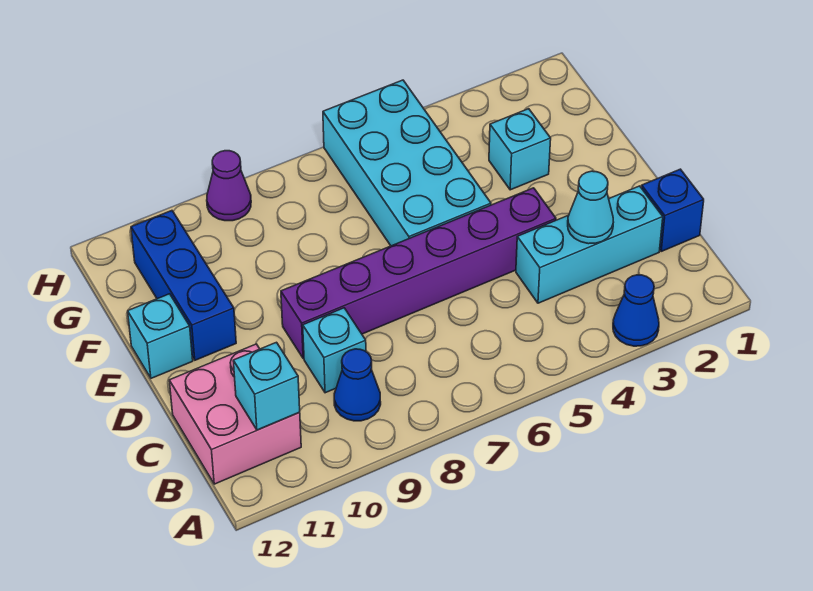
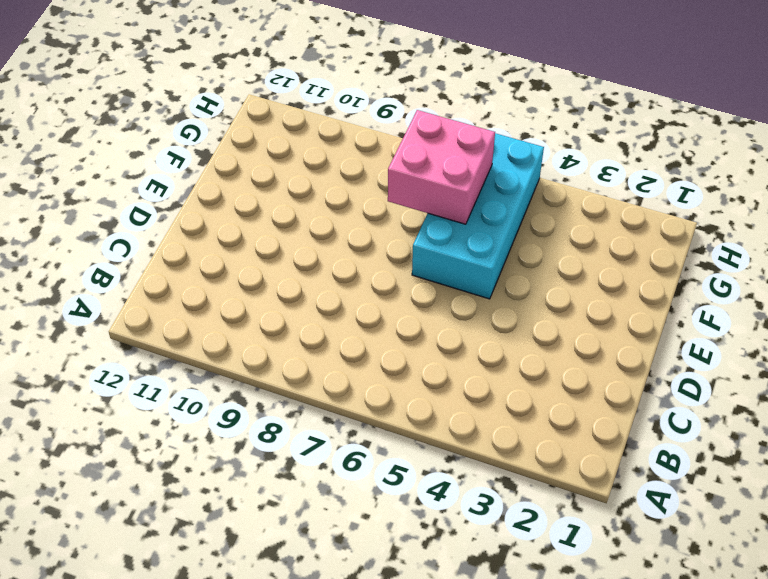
pink 2x2 brick [388,110,495,224] -> pink 2x2 brick moved to [169,344,301,484]
none -> blue 1x1 cone [613,275,659,346]
none -> blue 1x1 cone [334,349,381,421]
none -> blue 1x1 brick [642,169,704,251]

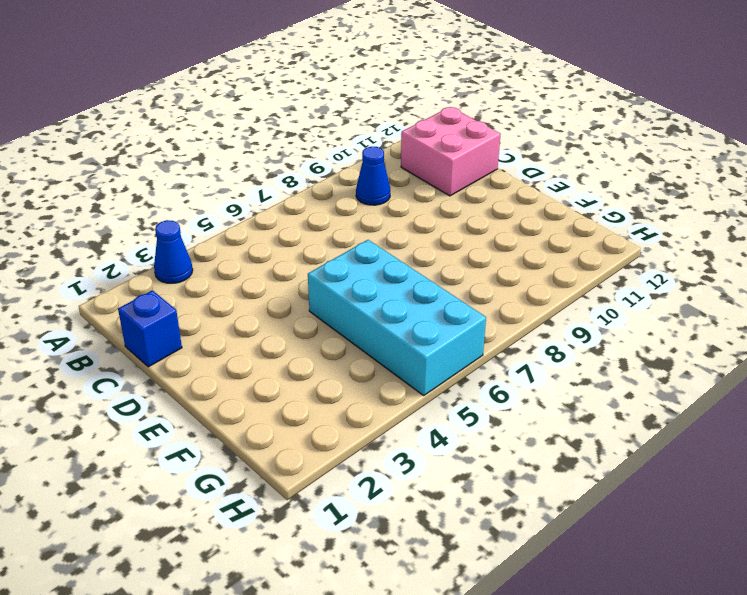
none -> cyan 1x3 brick [516,186,663,303]
none -> cyan 1x1 brick [303,308,366,393]
none -> purple 1x6 brick [281,188,556,359]

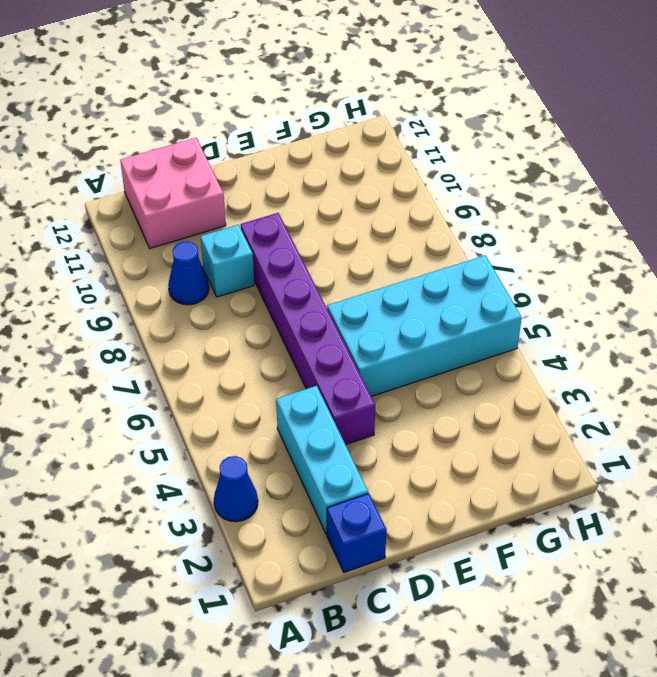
none -> blue 1x3 brick [131,211,236,360]
none -> cyan 1x1 brick [128,294,193,378]
none -> cyan 1x1 brick [489,109,551,190]

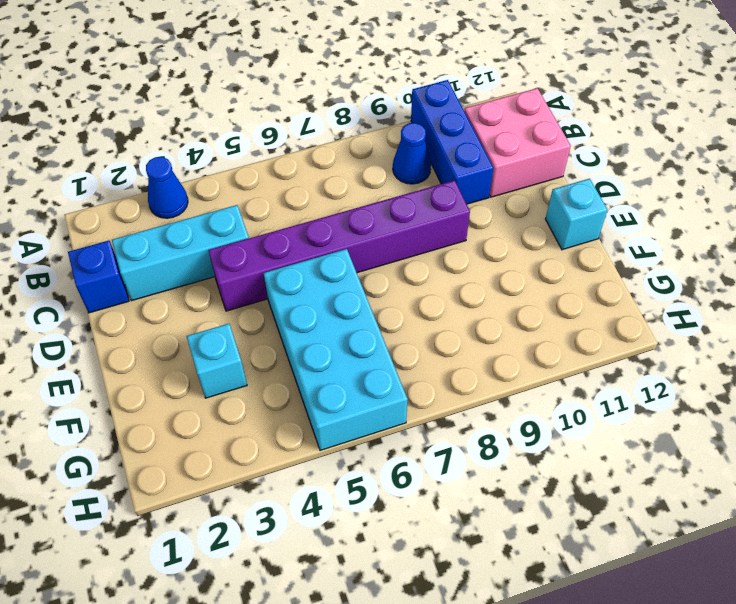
blue 1x3 brick [411,80,493,204] -> blue 1x3 brick moved to [131,211,236,360]
none -> cyan 1x1 brick [303,308,366,393]
none -> purple 1x1 cone [207,151,251,221]
none -> cyan 1x1 brick [233,342,300,430]

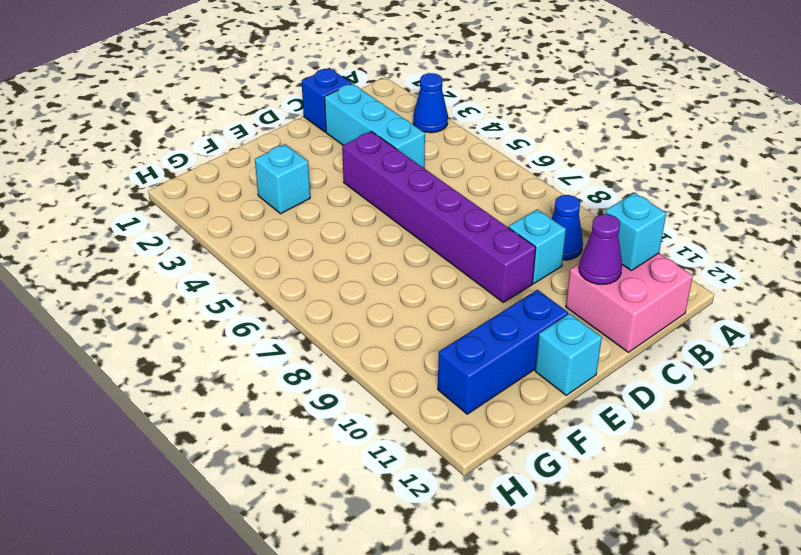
purple 1x1 cone [579,214,622,284] -> purple 1x1 cone moved to [207,151,251,221]
none -> cyan 2x4 brick [323,80,491,246]
none -> cyan 1x1 cone [568,171,613,244]

